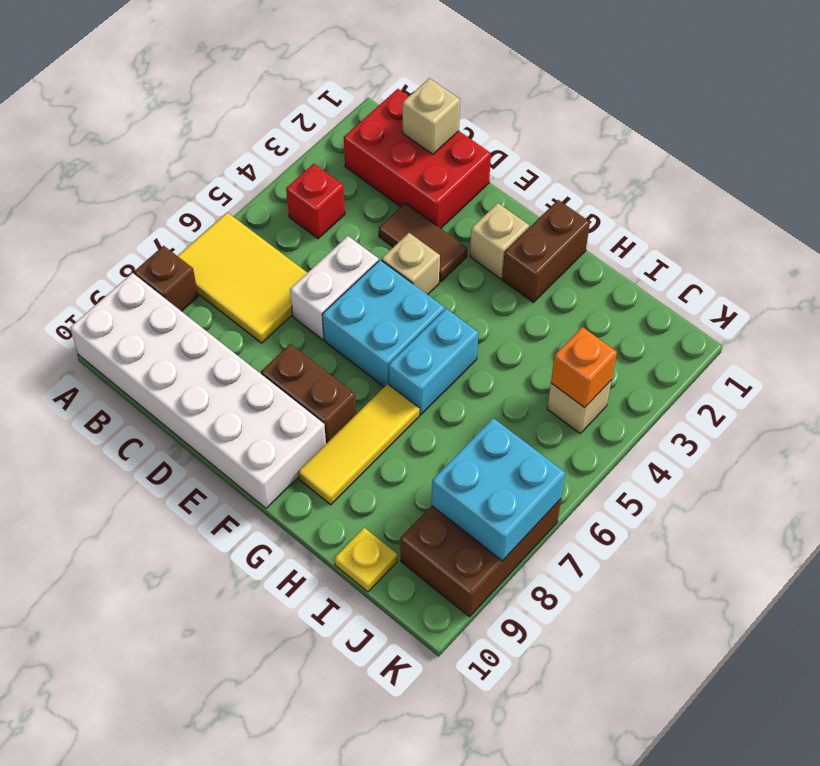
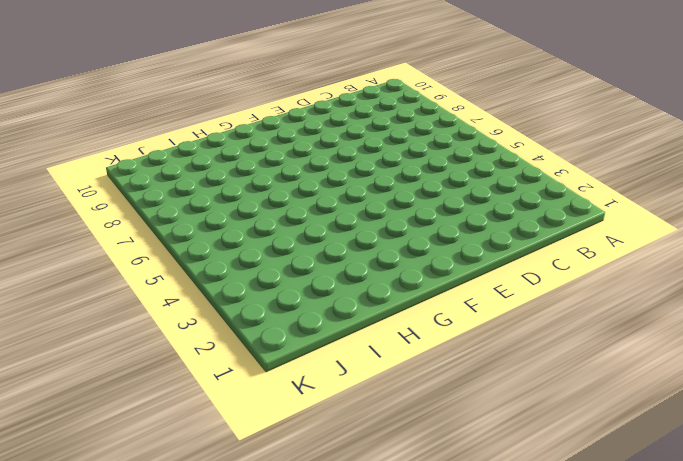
none -> yellow 2x3 tile [178,212,307,343]
none -> brown 1x1 brick [134,246,198,311]
none -> white 2x6 brick [70,273,326,508]

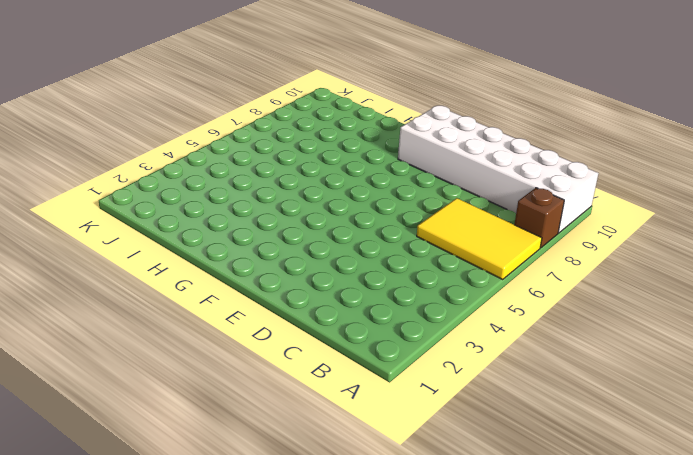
none -> red 2x3 brick [344,89,491,228]
none -> red 1x1 brick [286,164,345,239]
none -> brown 1x2 tile [379,203,467,282]

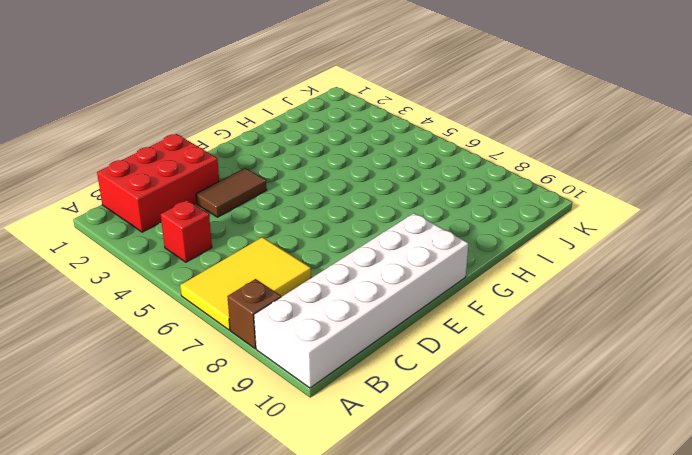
none -> white 1x2 brick [290,236,379,340]
none -> tan 1x1 brick [382,233,440,295]
none -> cyan 2x2 brick [322,260,445,387]

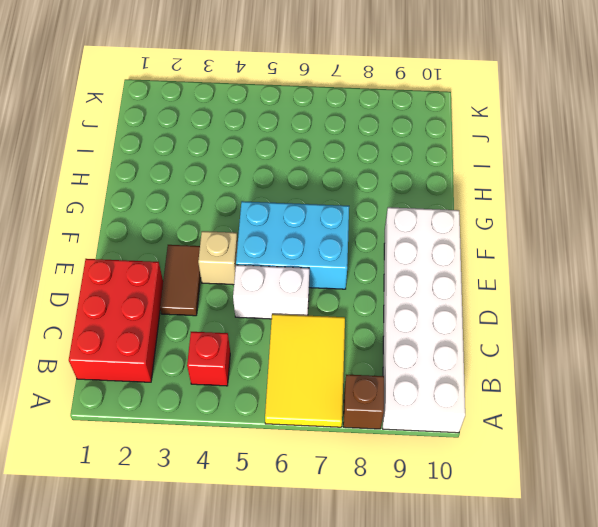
cyan 2x3 brick [236,201,349,289] -> cyan 2x2 brick [322,260,445,387]
none -> brown 1x2 brick [261,344,356,444]
none -> tan 1x1 brick [470,203,529,279]
none -> brown 1x2 brick [502,200,590,302]

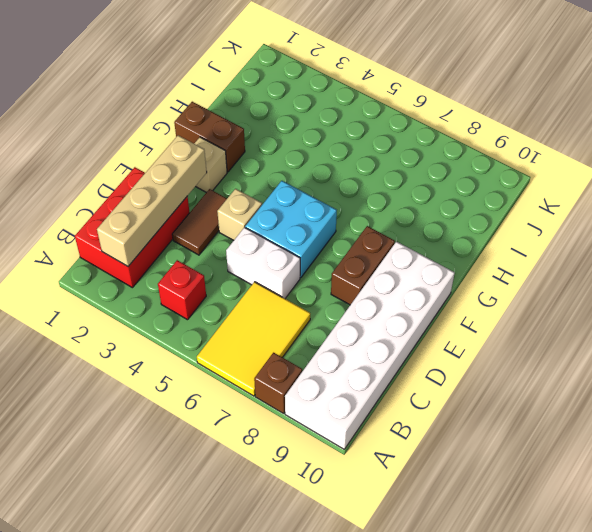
tan 1x4 brick [97,135,207,266] -> none
none -> cyan 1x2 brick [389,309,478,415]
none -> yellow 1x3 tile [298,384,419,505]
none -> yellow 1x1 plate [335,528,397,592]

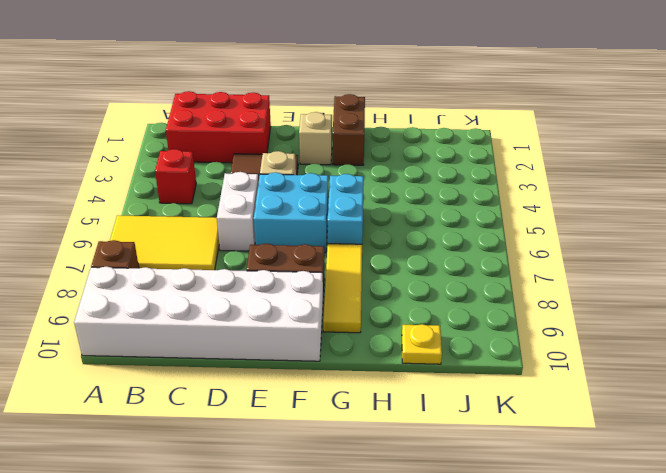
none -> tan 1x1 brick [547,380,612,433]
none -> brown 2x3 brick [400,499,561,617]
none -> tan 1x1 brick [403,78,460,154]

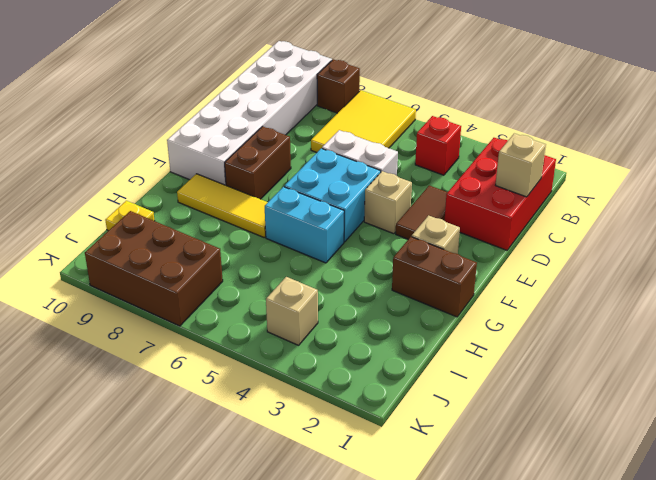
none -> orange 1x1 brick [551,327,617,408]
none -> cyan 2x2 brick [432,418,565,561]

